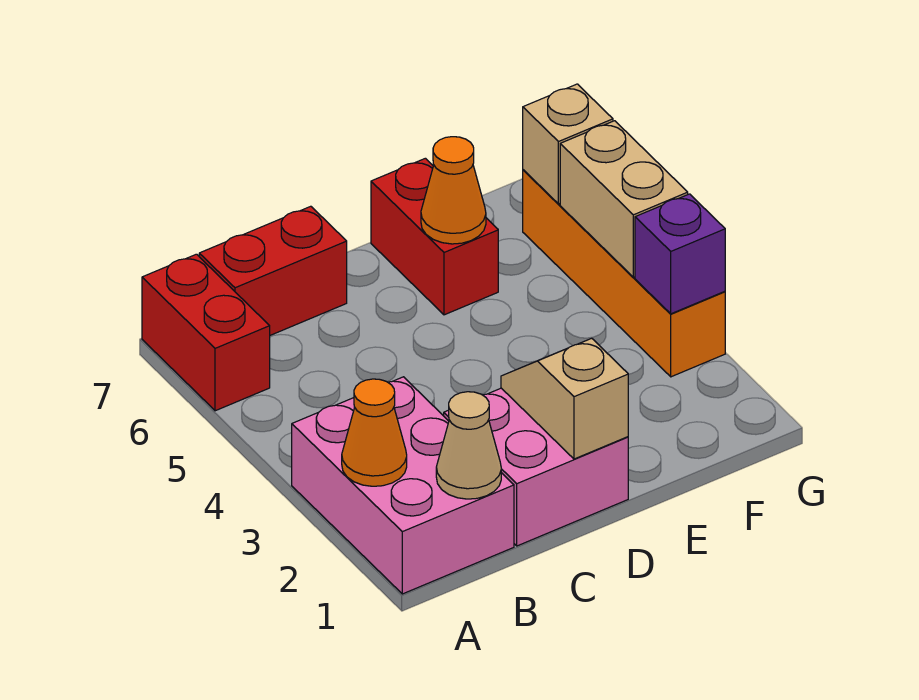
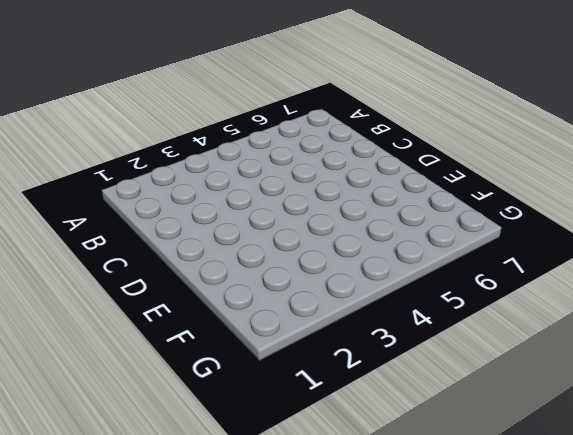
none -> pink 2x3 brick [292,377,514,594]
none -> red 1x2 brick [142,254,270,411]
none -> red 1x2 brick [199,206,347,335]

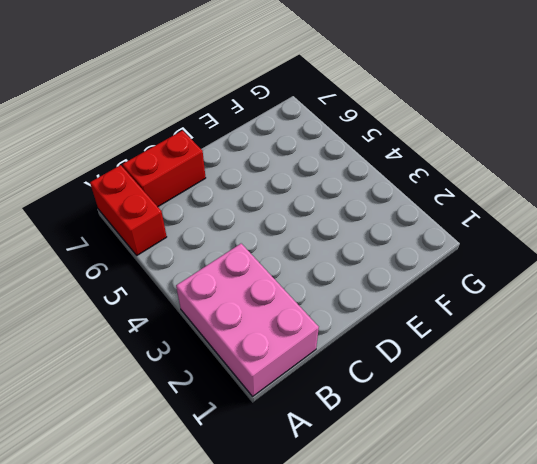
none -> pink 2x2 brick [444,388,628,546]
none -> red 1x2 brick [371,158,498,315]
none -> orange 1x4 brick [523,170,725,377]

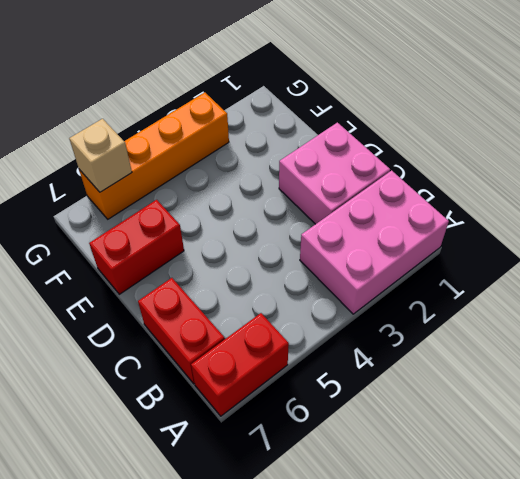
none -> orange 1x1 cone [342,379,407,486]
none -> tan 1x1 cone [436,392,501,499]
none -> tan 1x2 slope [501,338,628,459]

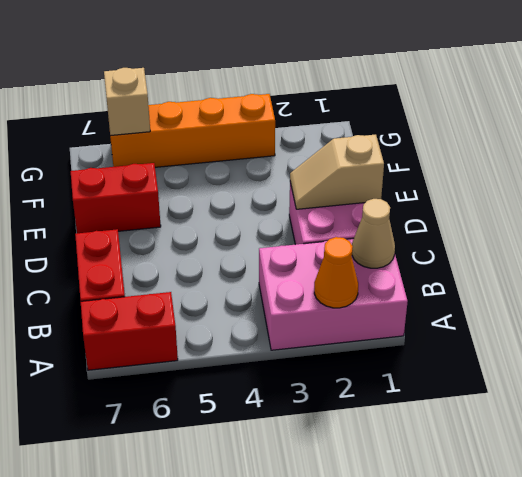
none -> orange 1x1 cone [421,137,486,244]
none -> purple 1x1 brick [635,194,725,314]
none -> tan 1x2 brick [560,121,688,277]

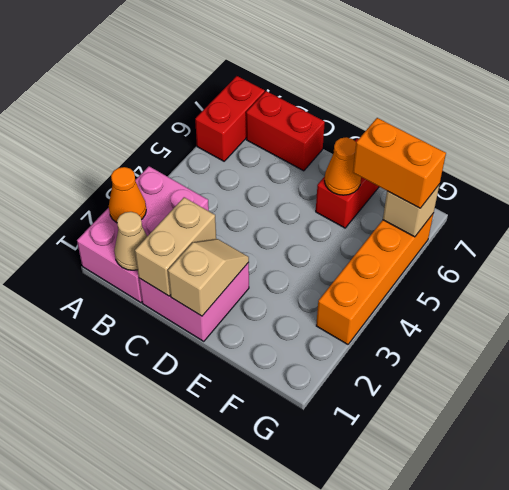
tan 1x2 brick [135,197,216,296] -> tan 1x2 brick moved to [560,121,688,277]
orange 1x2 brick [353,118,446,208] -> none
none -> purple 1x1 brick [635,194,725,314]

